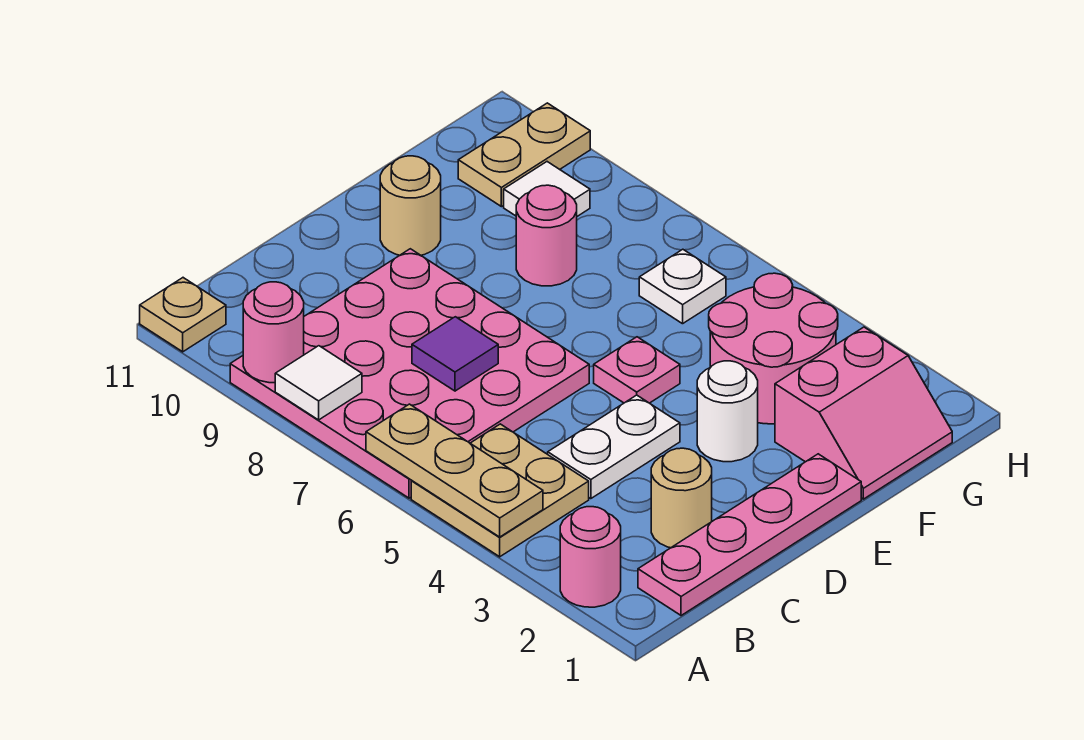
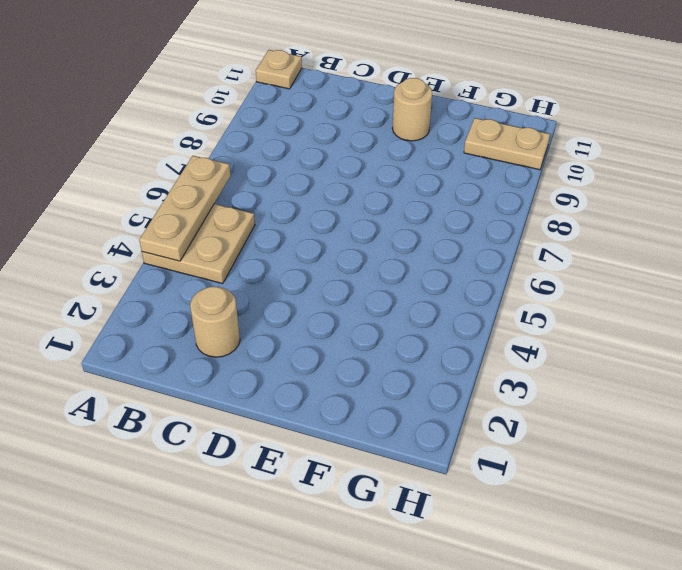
none -> pink 1x1 round brick [560,507,621,607]
none -> pink 4x4 plate [230,249,589,498]
none -> pink 1x4 plate [638,454,861,616]

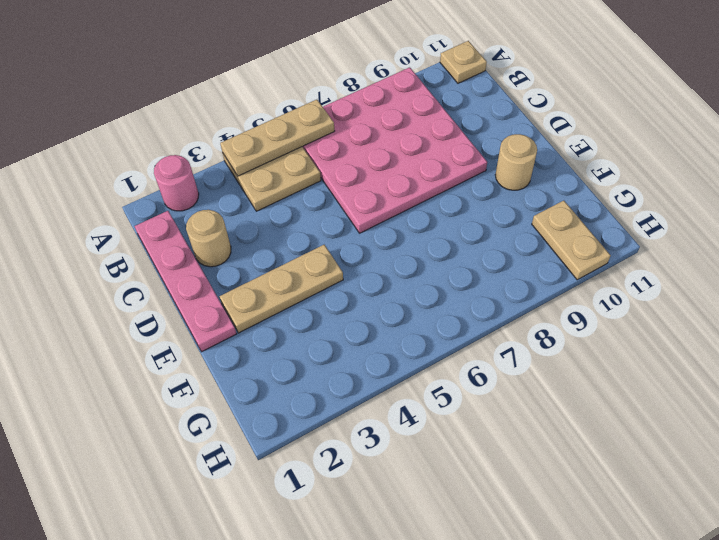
tan 1x3 plate [220,245,343,333] -> white 1x1 round brick [697,361,758,462]
none -> white 1x2 plate [548,395,680,499]
none -> pink 1x1 plate [594,337,680,403]
none -> pink 2x2 slope [775,327,952,499]

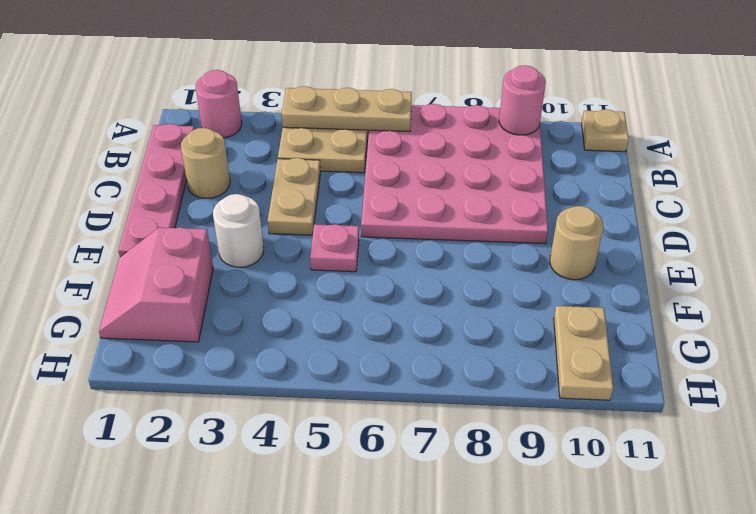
tan 1x2 plate [268,158,320,235] -> white 1x2 plate [548,395,680,499]
none -> pink 2x2 round brick [709,273,838,424]
none -> pink 1x1 round brick [516,185,577,286]
none -> white 1x1 plate [639,249,726,324]

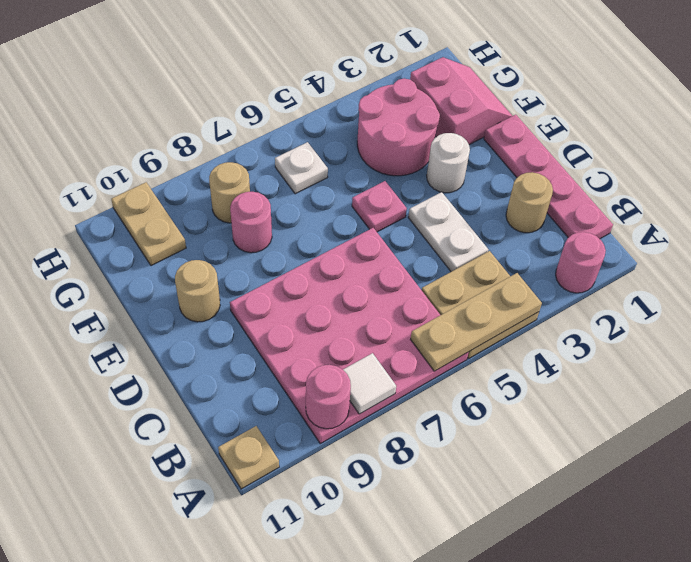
tan 1x1 round brick [209,162,250,223] -> none
none -> white 1x1 tile [504,162,590,216]
none -> purple 1x1 tile [412,317,498,391]

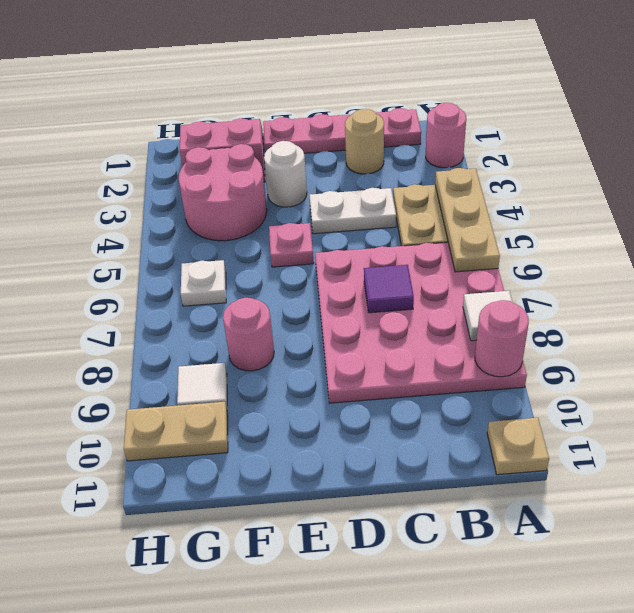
none -> tan 1x1 round brick [380,156,441,255]

